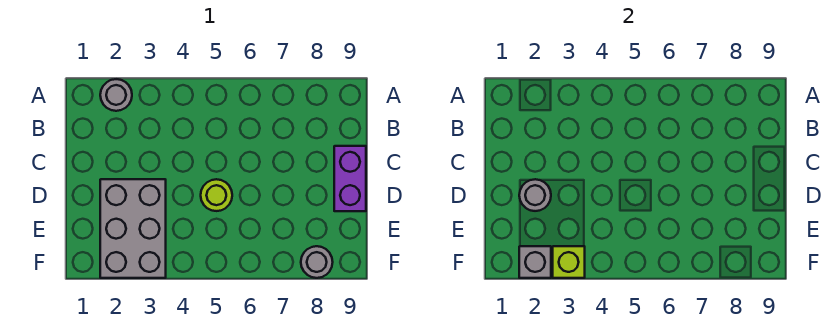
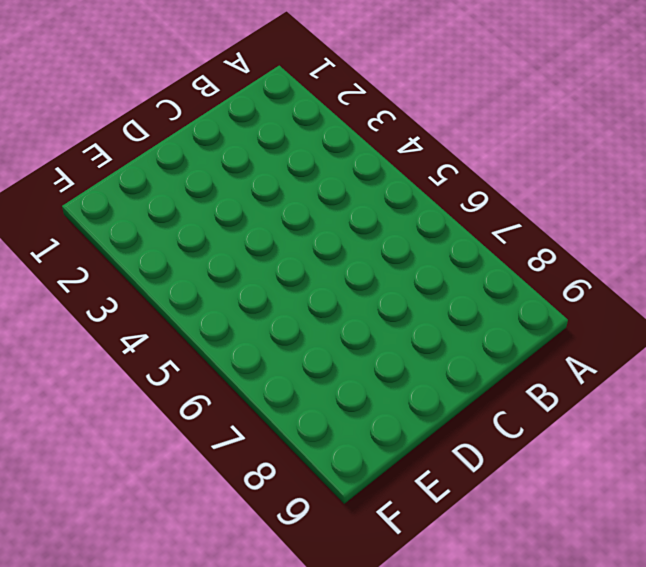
none -> grey 1x1 round brick [100,79,132,111]
none -> purple 1x2 brick [334,146,366,211]

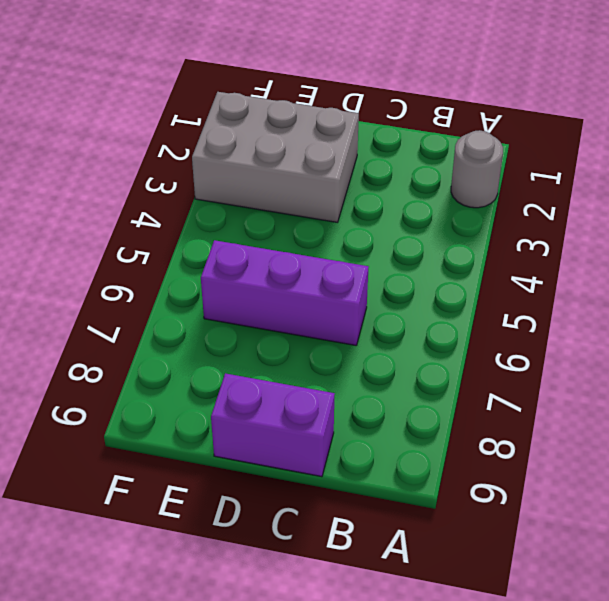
purple 1x3 brick [201,240,368,345] -> none
none -> lime 1x1 round brick [201,179,232,211]
none -> grey 1x1 round brick [301,246,333,278]

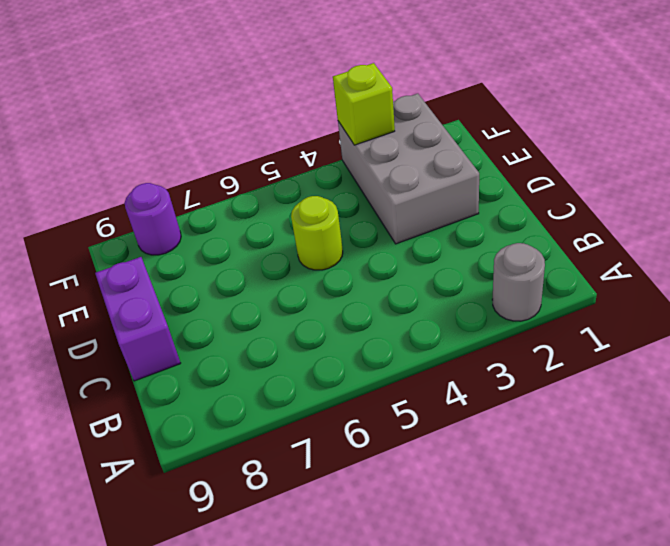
purple 1x1 round brick [125,183,181,255] -> grey 1x1 round brick [301,246,333,278]
none -> grey 1x1 round brick [519,179,551,211]
none -> grey 1x1 brick [519,246,551,278]

